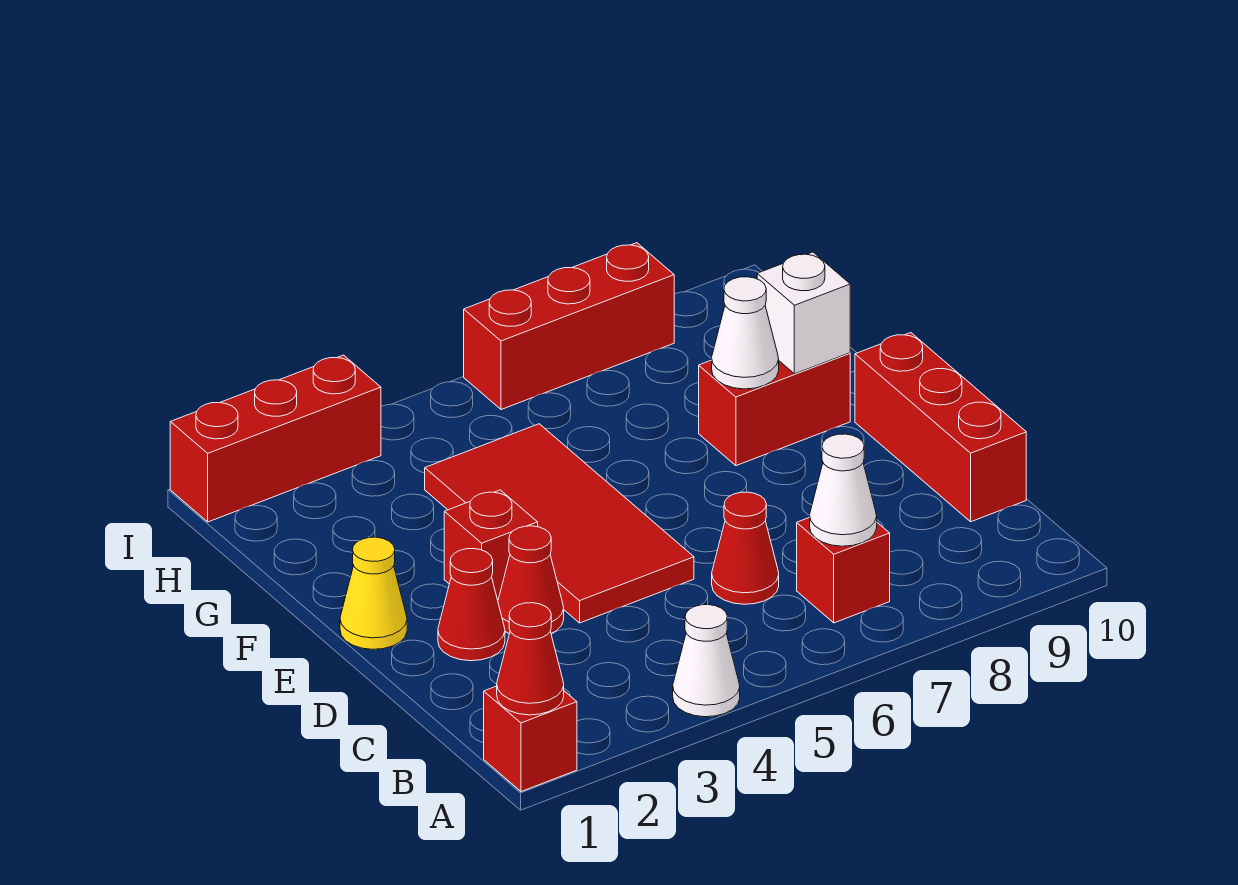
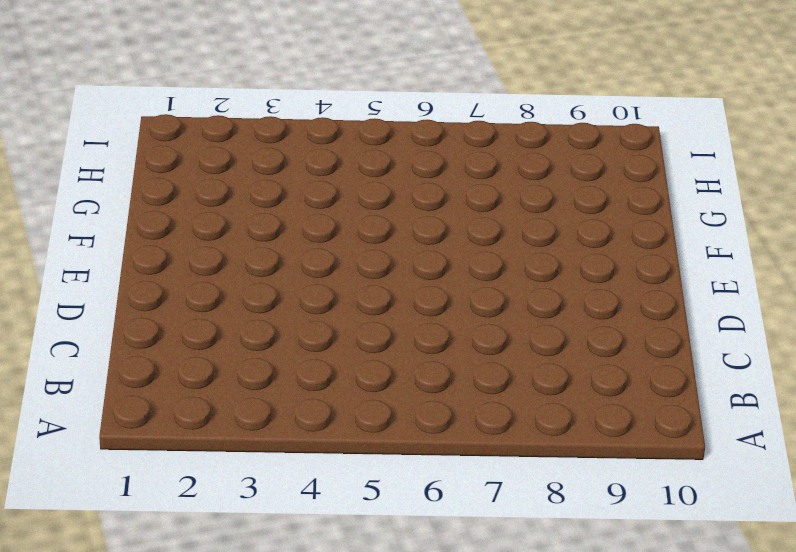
none -> red 1x1 brick [484,686,577,792]
none -> white 1x1 cone [673,605,740,717]
none -> red 1x1 brick [797,517,890,623]

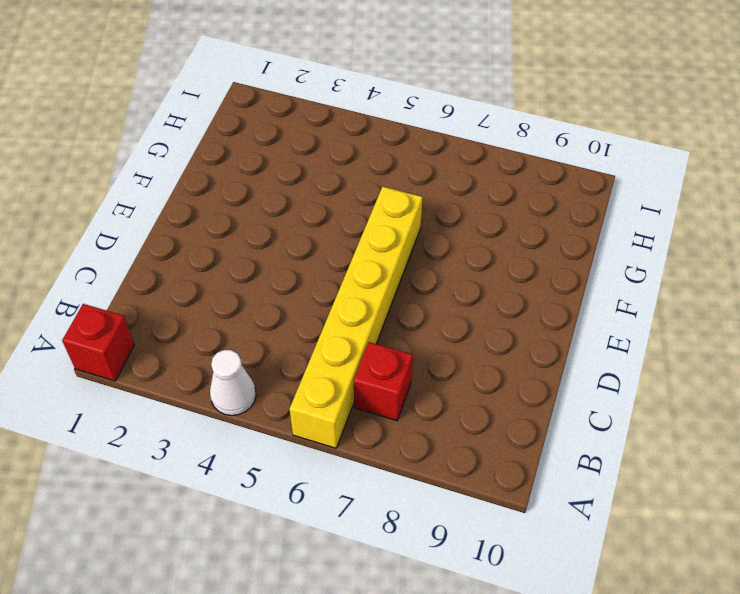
yellow 1x6 brick [290,187,423,448] -> red 1x1 cone [712,492,779,604]
none -> red 1x3 brick [855,333,1026,522]
none -> red 1x1 cone [438,549,505,661]
none -> red 1x1 cone [498,526,564,634]

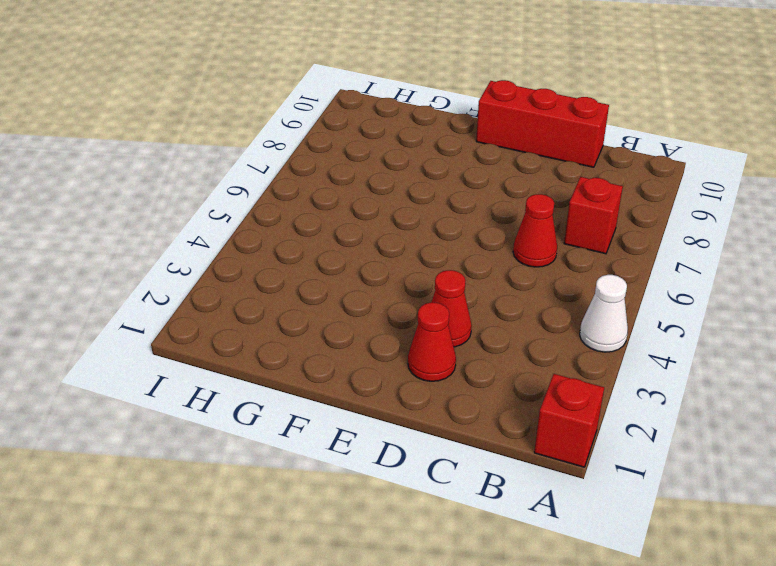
none -> red 2x4 tile [425,424,694,623]
none -> yellow 1x1 cone [340,537,407,649]
none -> red 1x1 brick [444,490,538,600]

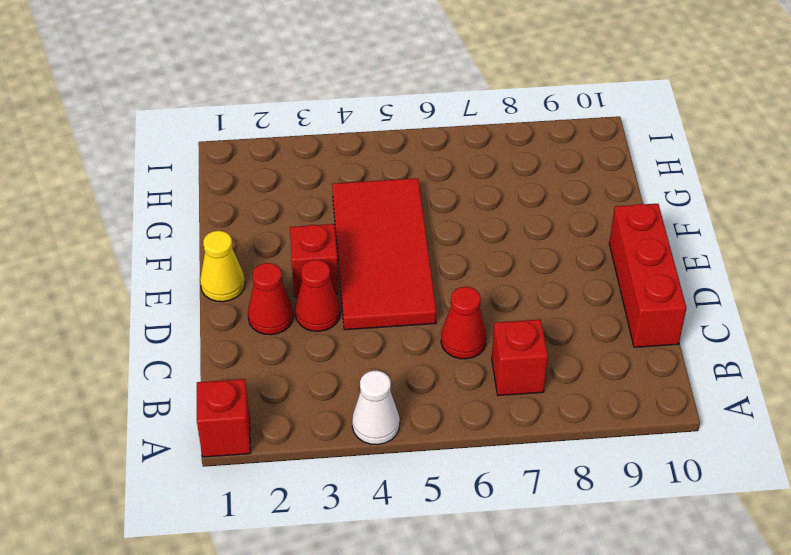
none -> red 1x2 brick [699,353,850,466]
none -> red 1x3 brick [170,355,381,522]
none -> red 1x3 brick [464,243,674,410]

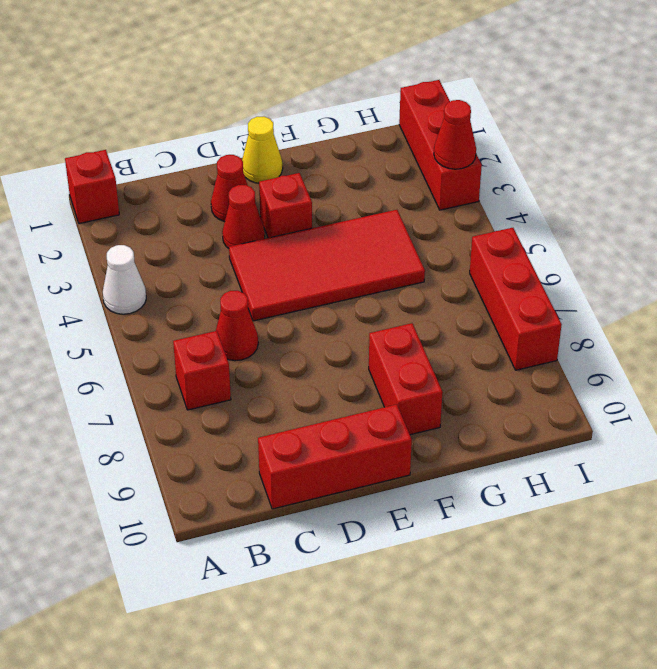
red 1x1 cone [434,100,476,169] -> red 1x1 cone moved to [497,603,564,715]
none -> white 1x1 cone [810,434,877,546]
none -> white 1x1 cone [712,277,779,389]
none -> white 1x1 brick [757,252,850,374]

